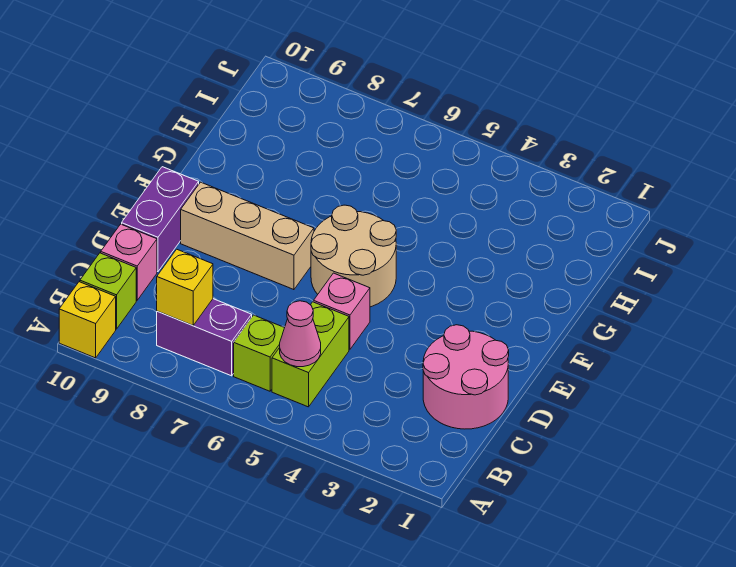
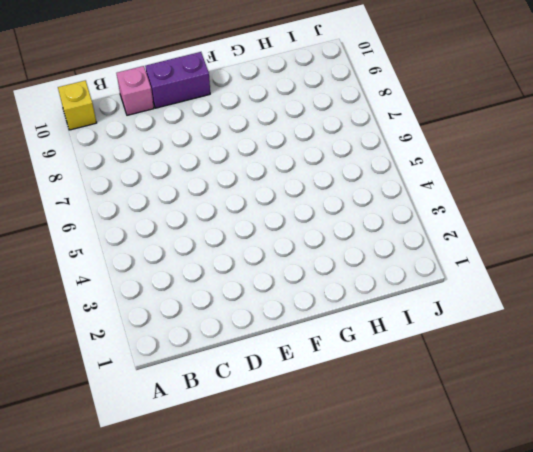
none -> lime 1x2 brick [272,302,349,407]
none -> lime 1x1 brick [234,315,284,391]
none -> purple 1x2 brick [157,299,252,376]

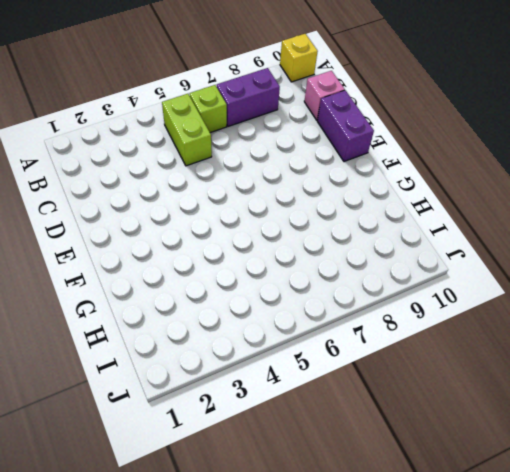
none -> lime 1x1 brick [80,253,136,329]
none -> pink 2x2 round brick [423,325,509,429]
none -> pink 1x1 brick [314,273,370,349]

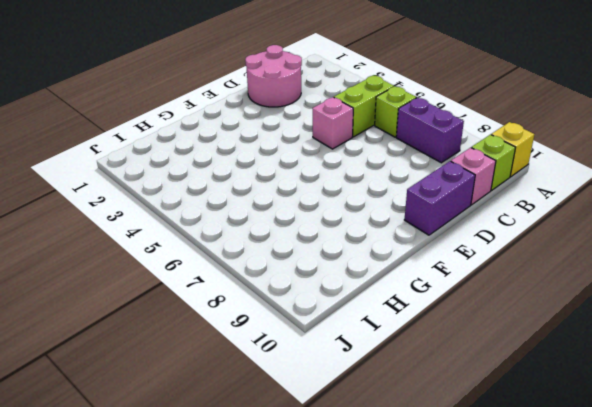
none -> tan 2x2 round brick [311,205,396,307]
none -> tan 1x3 brick [181,182,314,290]
none -> pink 1x1 cone [280,301,321,367]

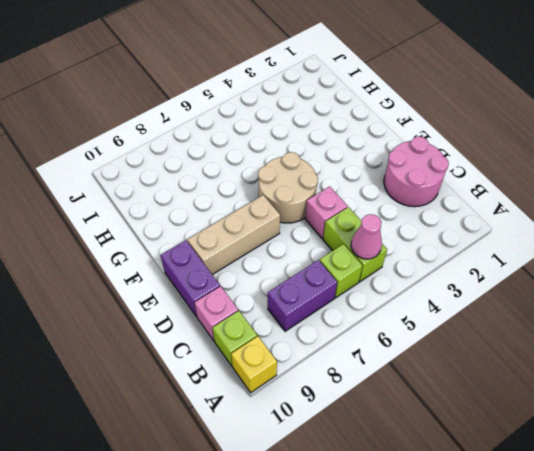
none -> yellow 1x1 brick [157,249,213,325]

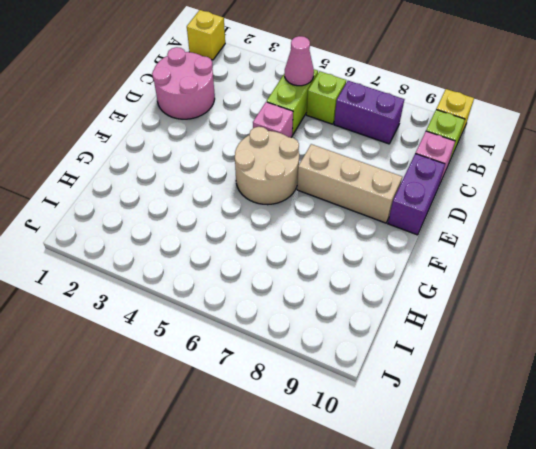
yellow 1x1 brick [187,10,225,60] -> yellow 1x1 brick moved to [157,249,213,325]

